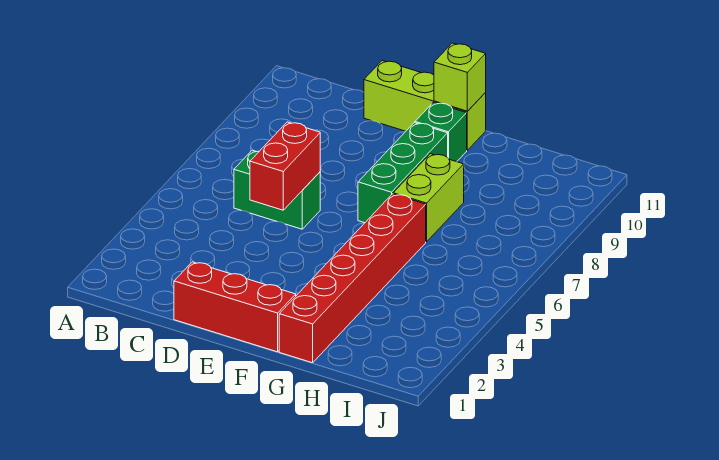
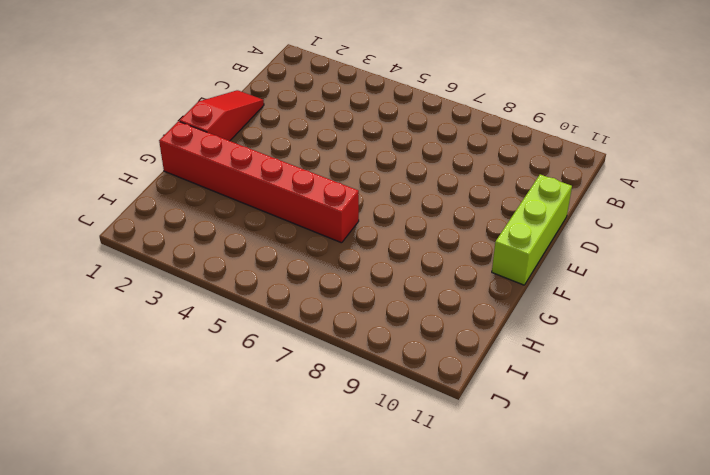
red 1x3 slope [180,90,264,141] -> red 1x3 brick [174,262,296,352]
none -> green 1x2 brick [234,150,320,229]
none -> green 1x3 brick [358,123,448,223]

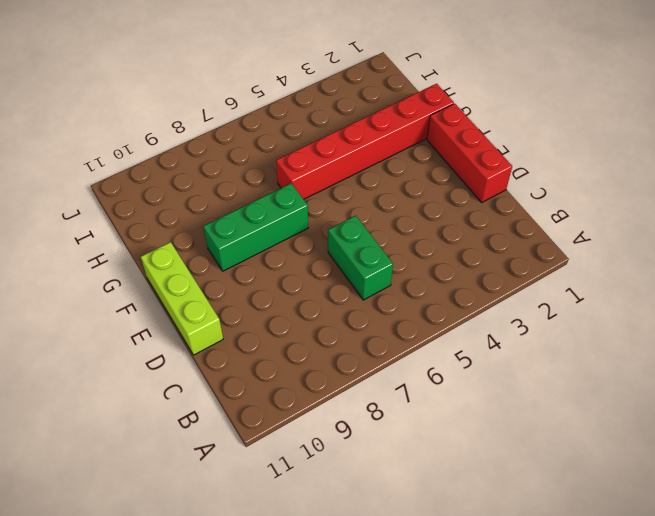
none -> green 1x1 brick [415,102,467,162]
none -> lime 1x2 brick [393,154,464,242]

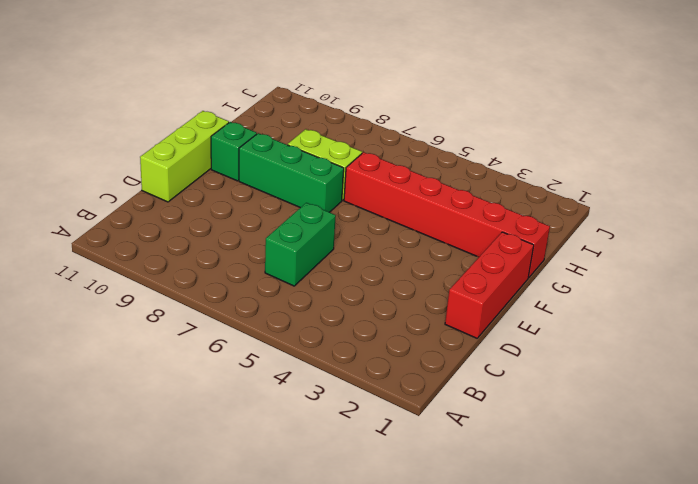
none -> red 1x2 brick [250,122,320,210]
none -> lime 1x1 brick [434,43,486,111]

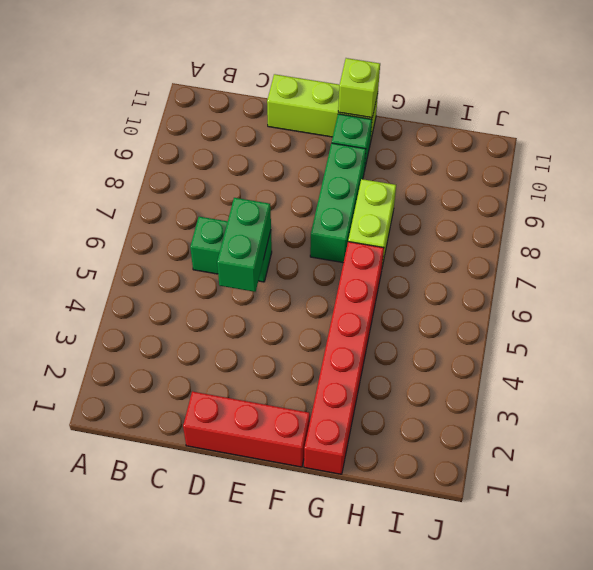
green 1x2 brick [217,198,271,292] -> red 1x2 brick [250,122,320,210]

